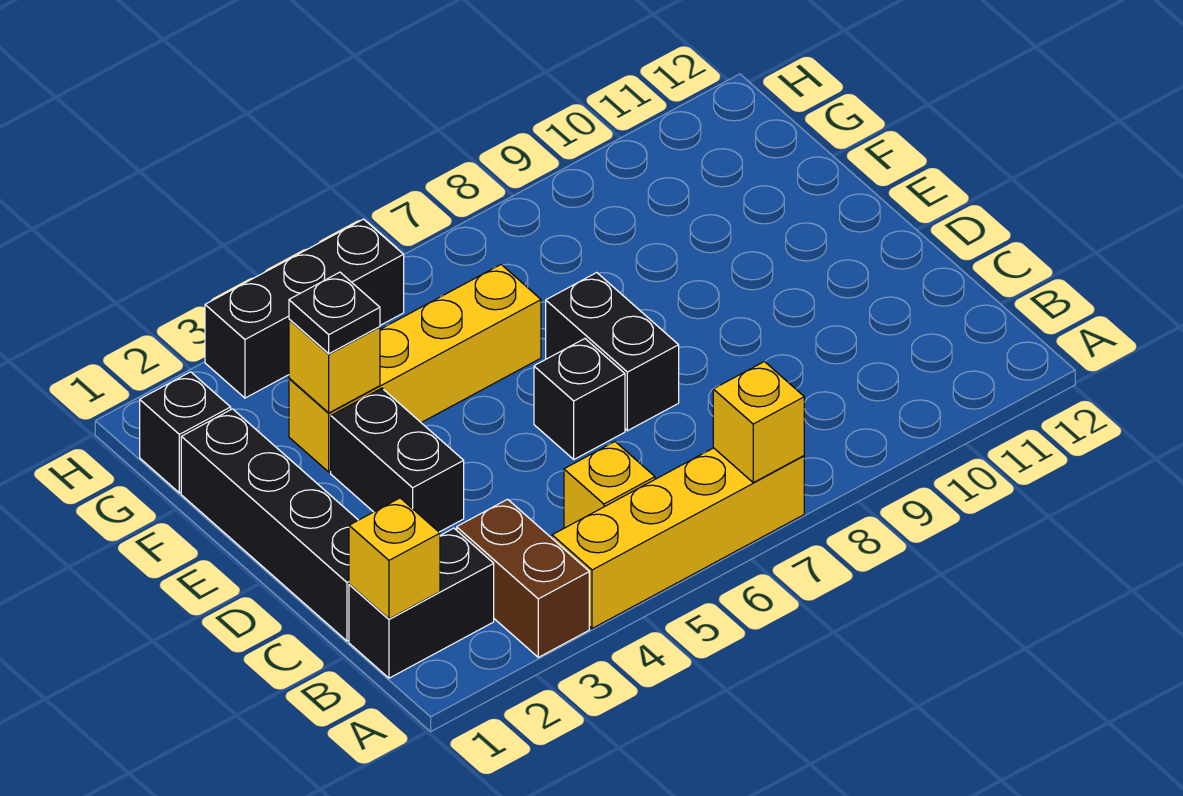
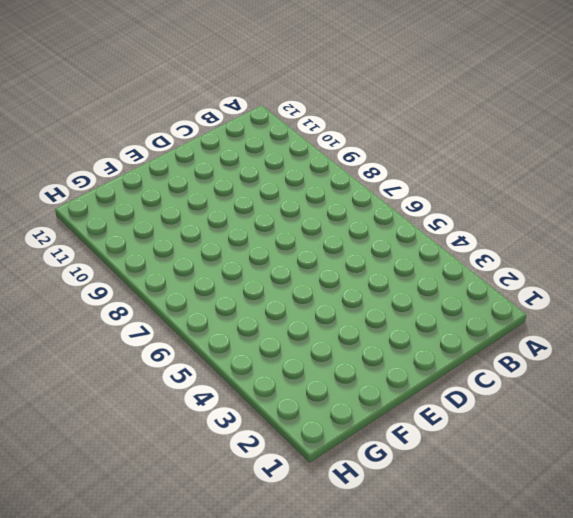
none -> brown 1x2 brick [457,499,589,657]
none -> yellow 1x4 brick [552,448,804,628]
none -> black 1x2 brick [349,528,494,678]

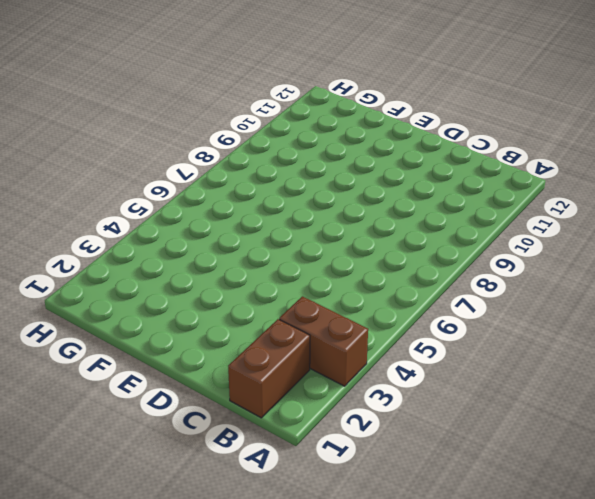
brown 1x2 brick [228,319,310,418] -> black 1x2 brick [349,528,494,678]
none -> yellow 1x4 brick [552,448,804,628]
none -> yellow 1x1 brick [564,442,655,528]
none -> black 1x4 brick [181,409,358,641]

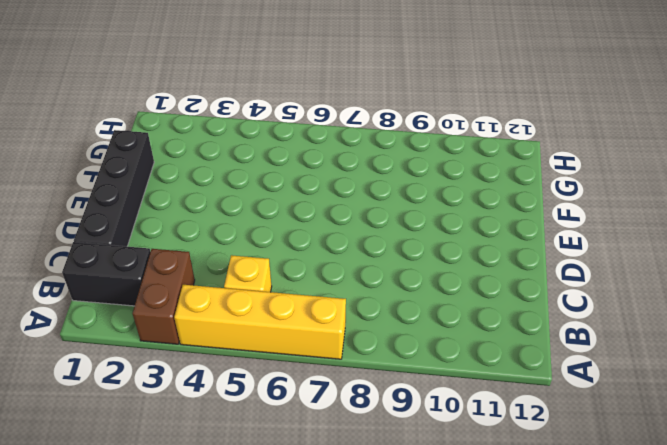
none -> black 1x2 brick [331,388,464,532]
none -> black 1x1 brick [534,339,625,459]
none -> black 1x2 brick [546,273,679,431]

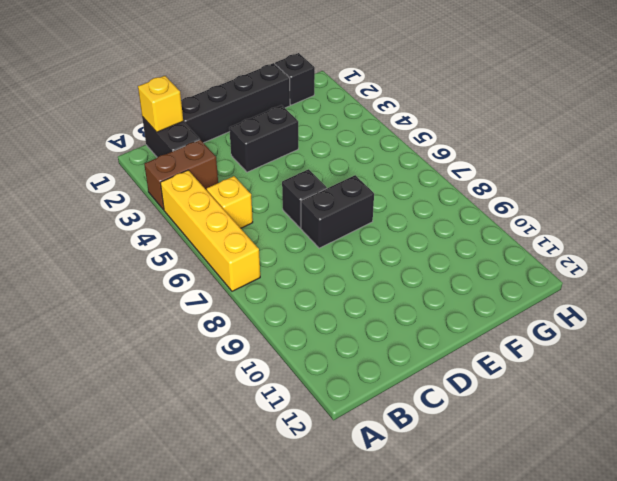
none -> yellow 1x4 brick [289,265,541,472]
none -> black 1x3 brick [205,219,404,398]
none -> yellow 1x1 brick [713,362,804,482]

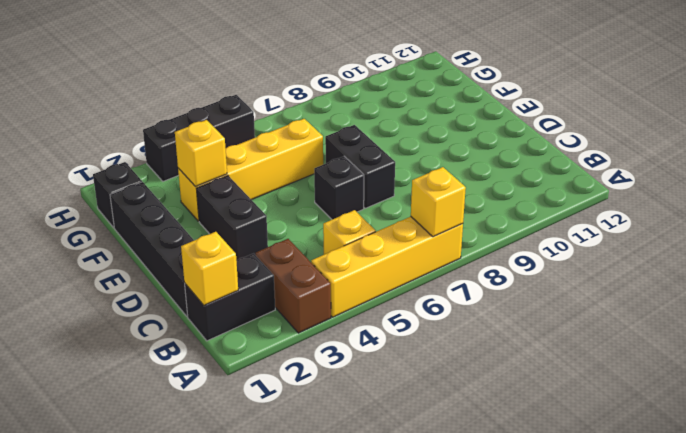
none -> black 1x1 plate [289,272,380,354]

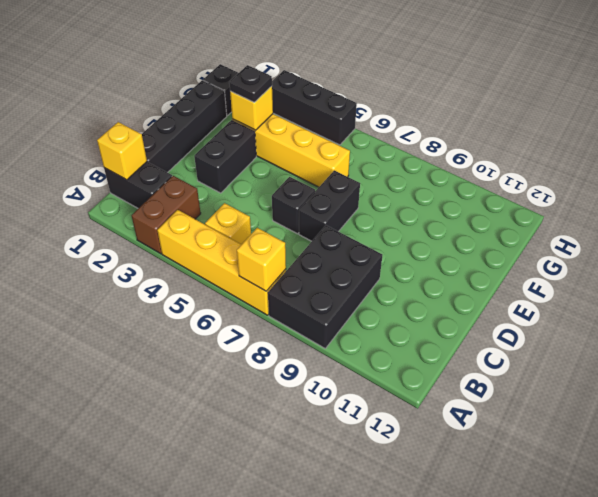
black 2x3 brick [268,225,382,348] -> none

